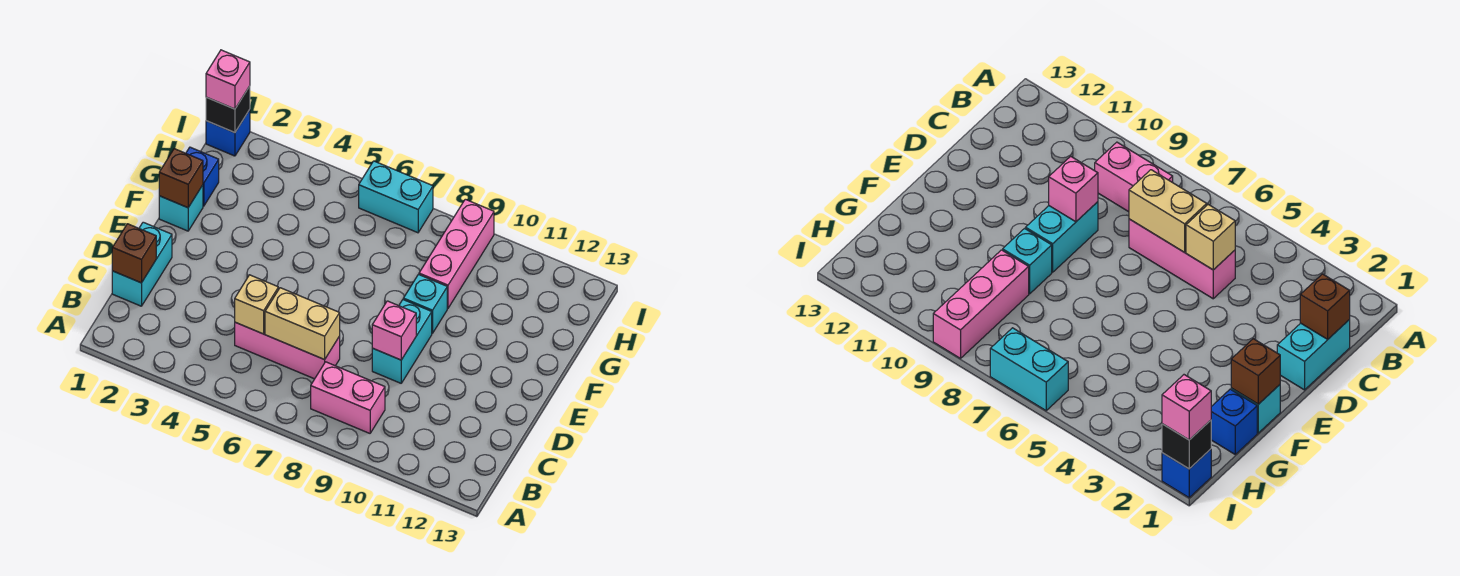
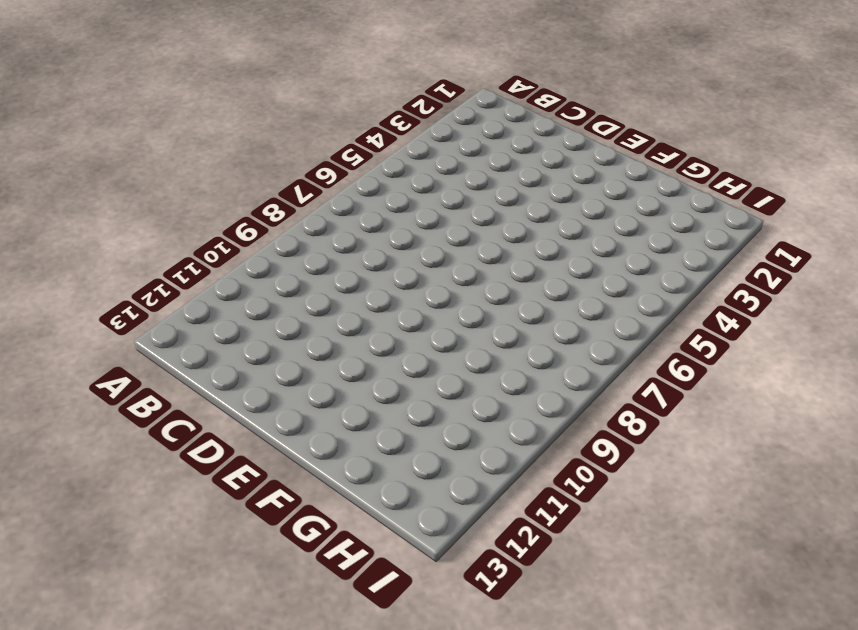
none -> pink 1x2 brick [311,362,385,433]
none -> cyan 1x2 brick [112,222,172,306]
none -> pink 1x3 brick [235,322,340,379]

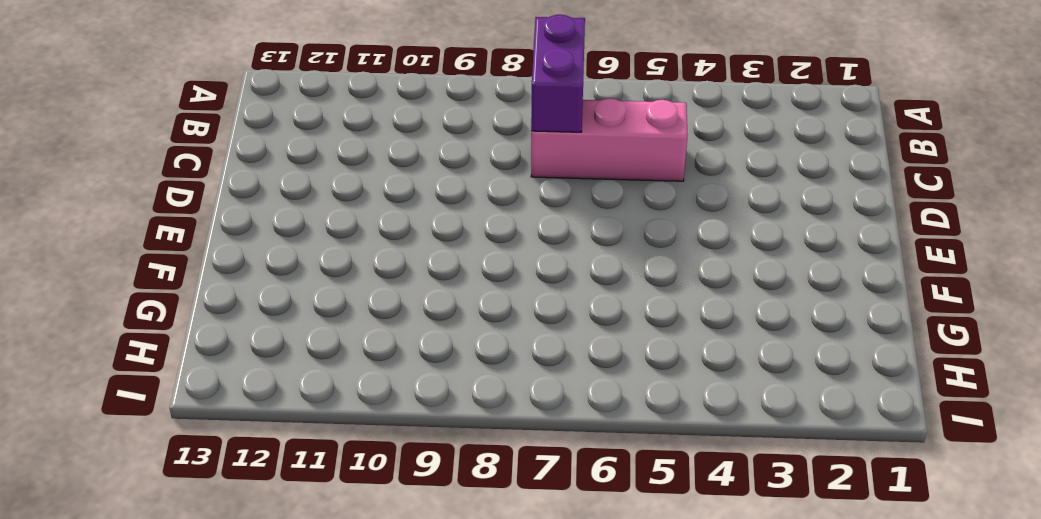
purple 1x2 brick [531,15,585,132] -> tan 1x2 brick [265,288,340,360]
none -> pink 1x2 brick [311,362,385,433]
none -> cyan 1x2 brick [112,222,172,306]
none -> cyan 1x2 brick [372,300,432,383]

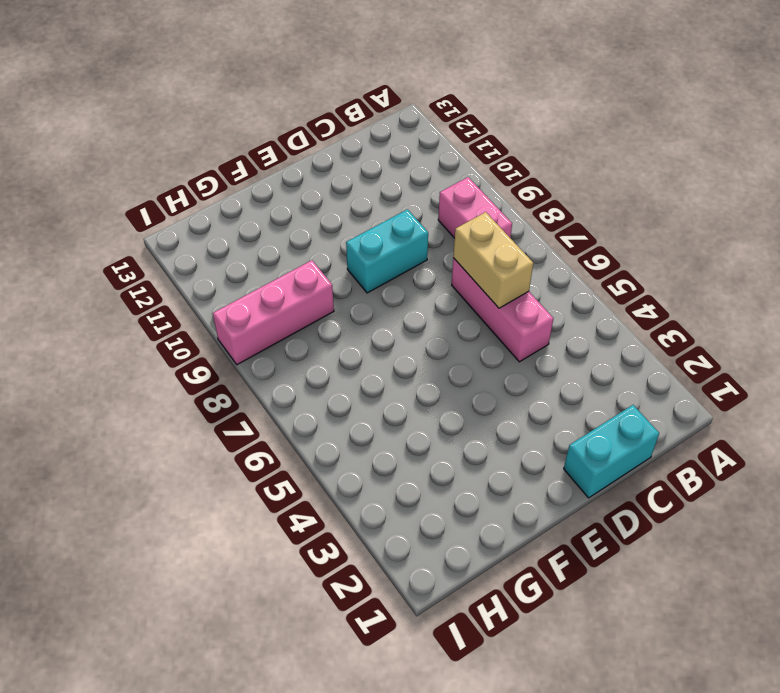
none -> cyan 1x1 brick [159,185,203,231]
none -> cyan 1x1 brick [403,275,447,333]
none -> blue 1x1 brick [186,147,219,206]

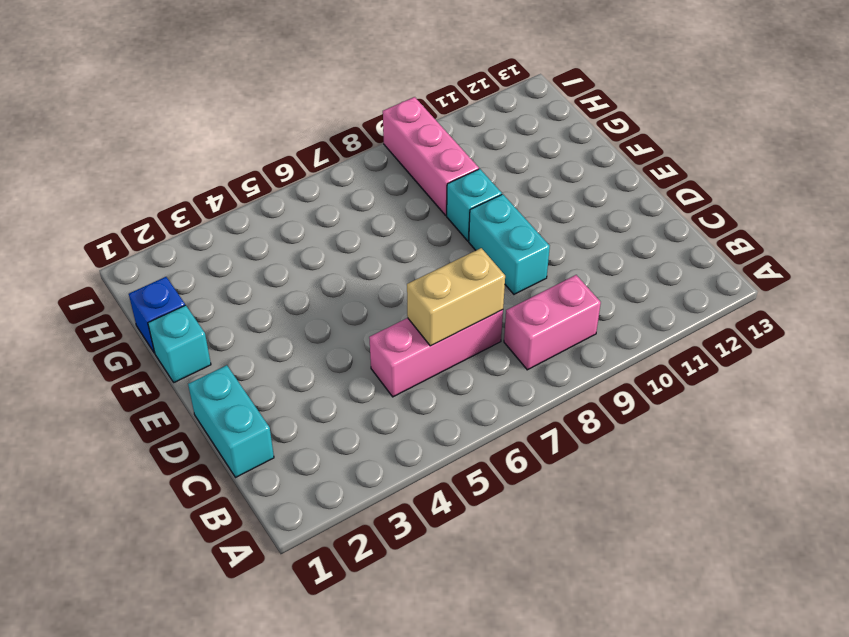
none -> blue 1x1 brick [206,110,250,156]
none -> cyan 1x2 brick [359,161,433,233]
none -> brown 1x1 brick [112,224,156,283]

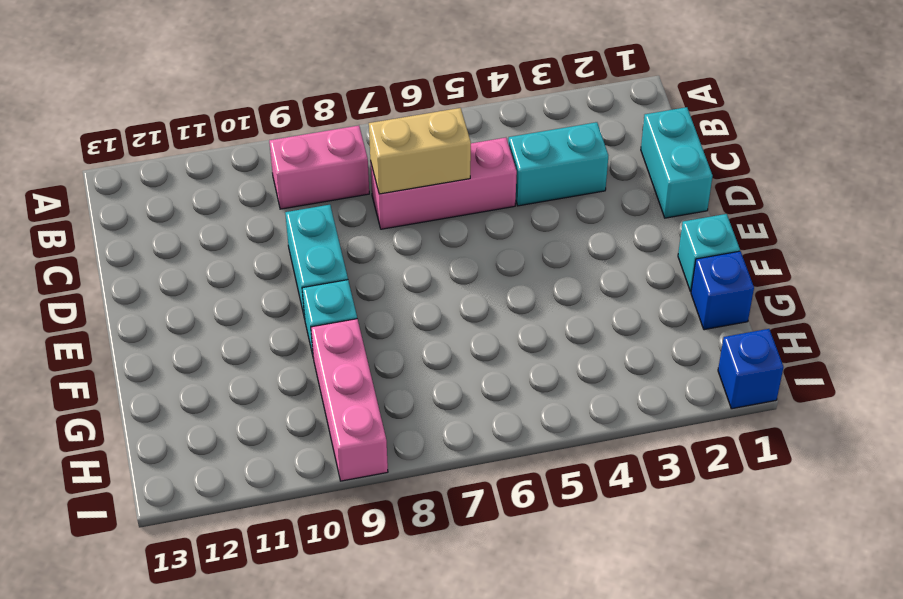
cyan 1x2 brick [508,122,608,206] -> cyan 1x2 brick moved to [359,161,433,233]
none -> brown 1x1 brick [112,224,156,283]
none -> tan 1x1 brick [235,275,278,334]
none -> pink 1x1 brick [372,301,416,360]

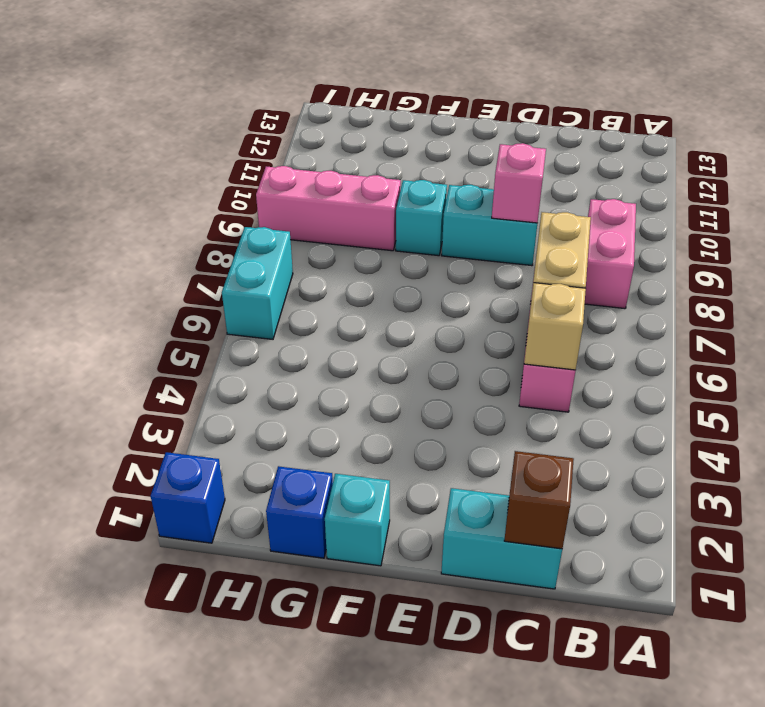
none -> brown 1x1 brick [159,149,203,208]
none -> black 1x1 brick [206,86,250,133]
none -> pink 1x1 brick [206,50,250,109]

